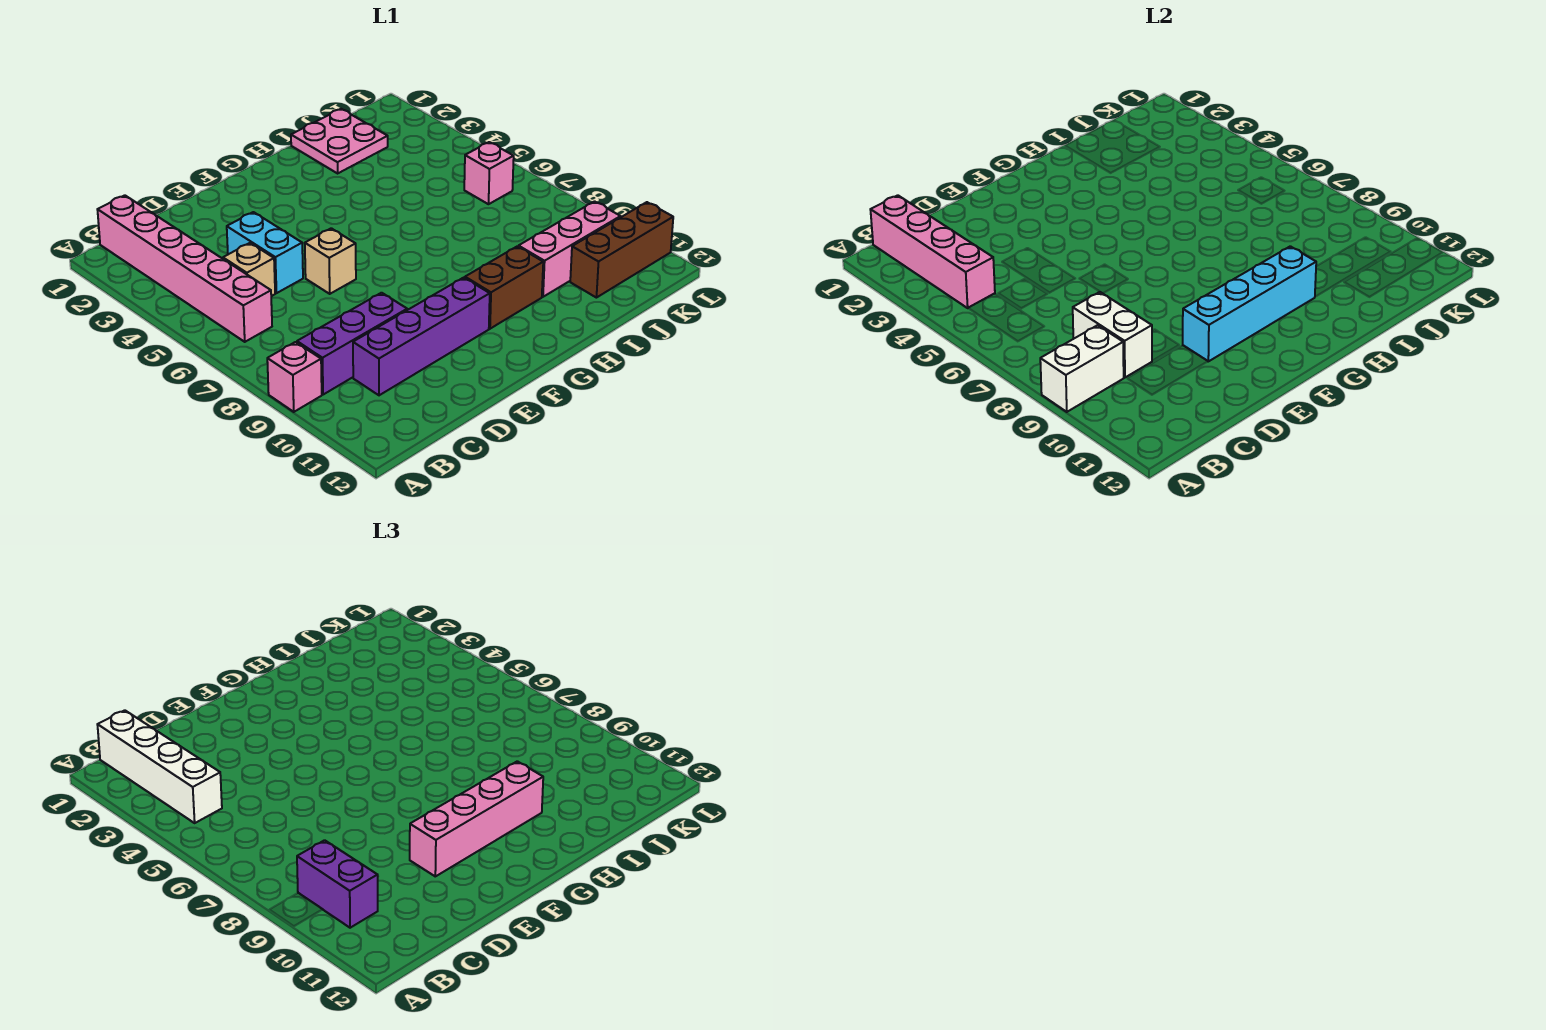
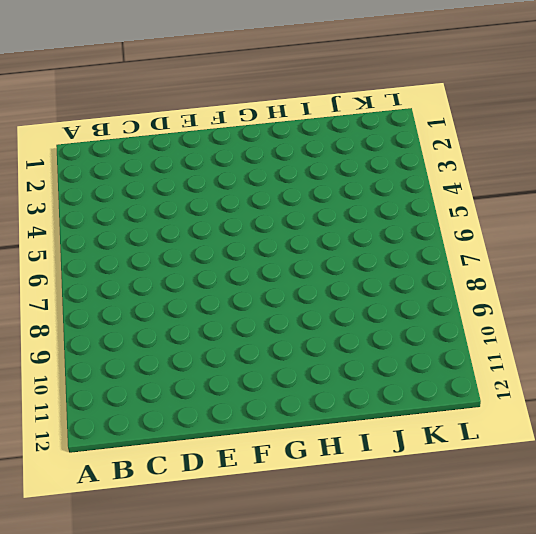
none -> pink 1x1 brick [267,342,322,412]
none -> pink 1x6 brick [97,195,272,342]
none -> purple 1x3 brick [297,293,407,395]

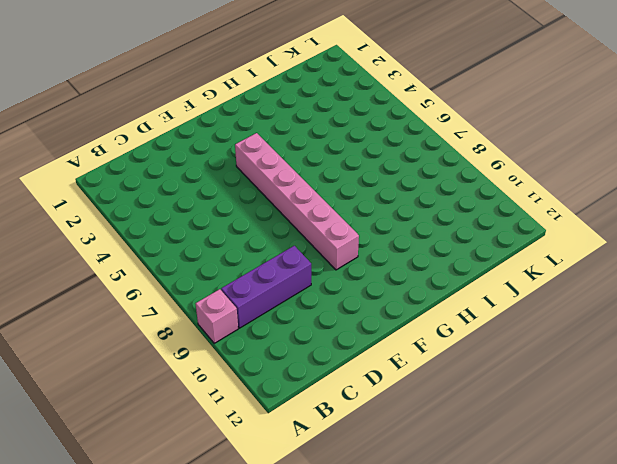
pink 1x6 brick [235,133,359,270] -> pink 1x6 brick moved to [97,195,272,342]
none -> tan 1x1 brick [223,243,275,296]
none -> purple 1x4 brick [353,278,490,395]
none -> cyan 1x2 brick [227,212,303,293]

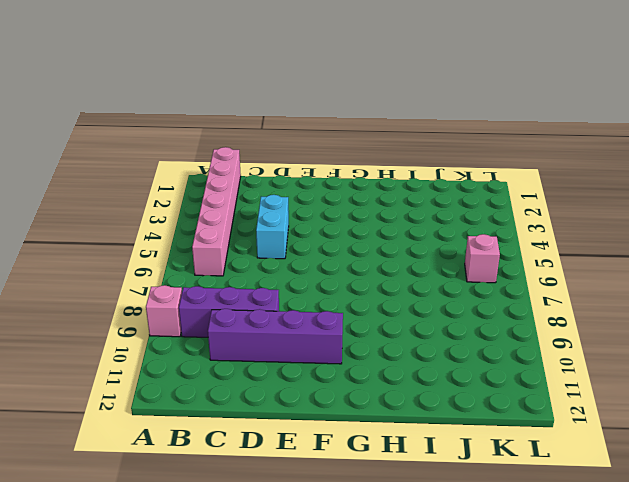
none -> tan 1x1 brick [223,243,275,296]
none -> tan 1x1 brick [305,228,356,294]
none -> brown 1x2 brick [465,246,543,329]

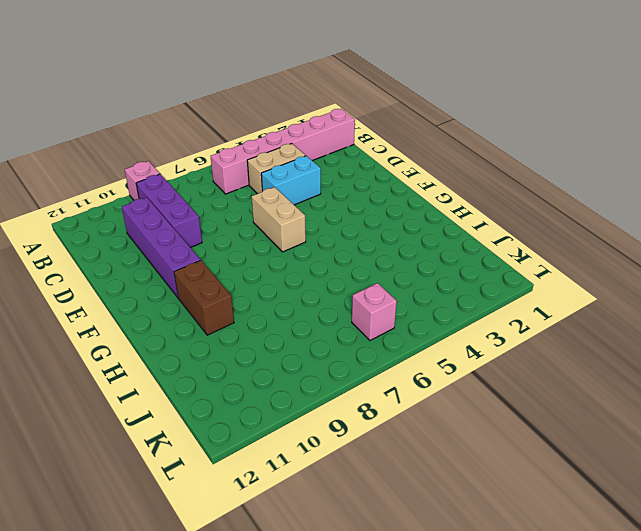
tan 1x2 brick [247,143,306,194] -> tan 1x1 brick [223,243,275,296]
tan 1x2 brick [252,187,306,252] -> tan 1x1 brick [305,228,356,294]
none -> pink 2x2 plate [291,109,388,173]
none -> pink 1x3 brick [518,201,621,297]
none -> brown 1x3 brick [570,202,673,298]

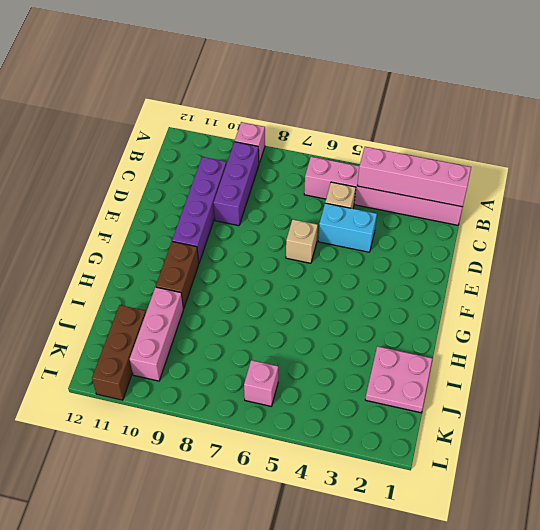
none -> white 1x2 brick [1040,325,1124,412]
none -> white 1x2 brick [1073,292,1152,377]
none -> cyan 1x4 brick [1183,246,1316,361]

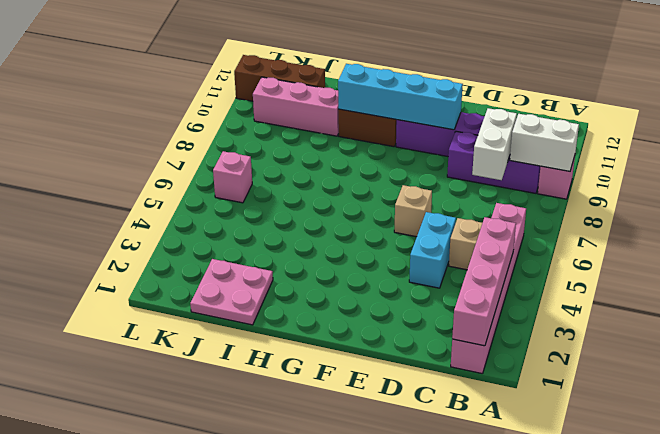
none -> white 1x4 brick [97,710,222,823]
none -> purple 1x2 brick [297,840,378,928]
none -> pink 1x4 brick [410,761,543,876]

